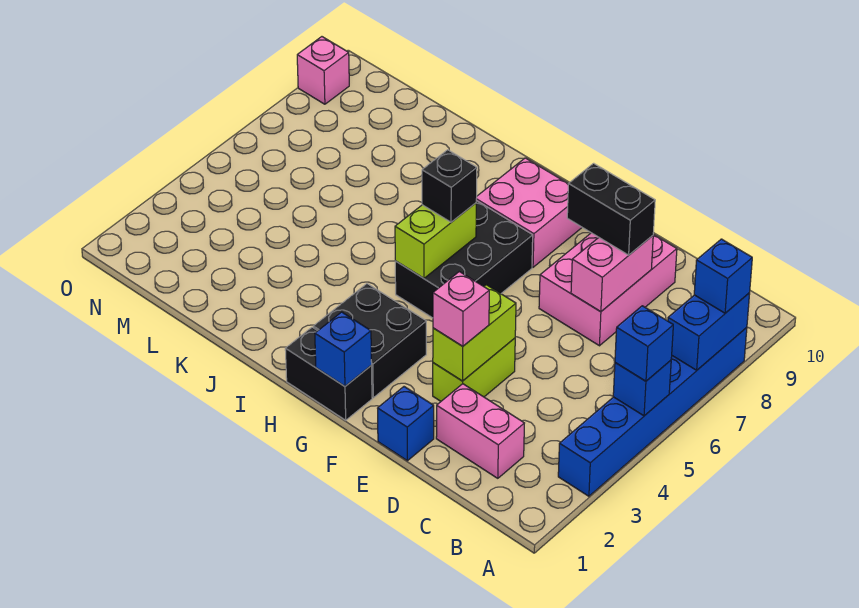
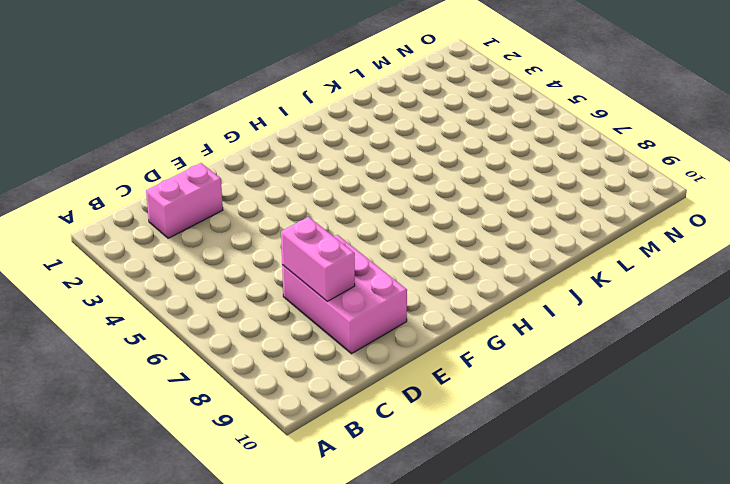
none -> blue 1x6 brick [558,327,747,496]
none -> blue 1x1 brick [378,387,434,461]
none -> lime 1x2 brick [433,338,515,401]

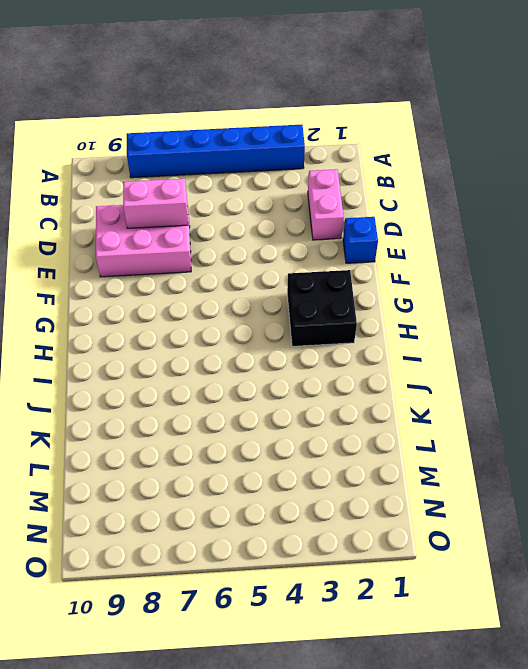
none -> lime 1x2 brick [433,338,515,401]
none -> black 1x2 brick [285,327,372,420]
none -> black 2x3 brick [395,201,533,318]

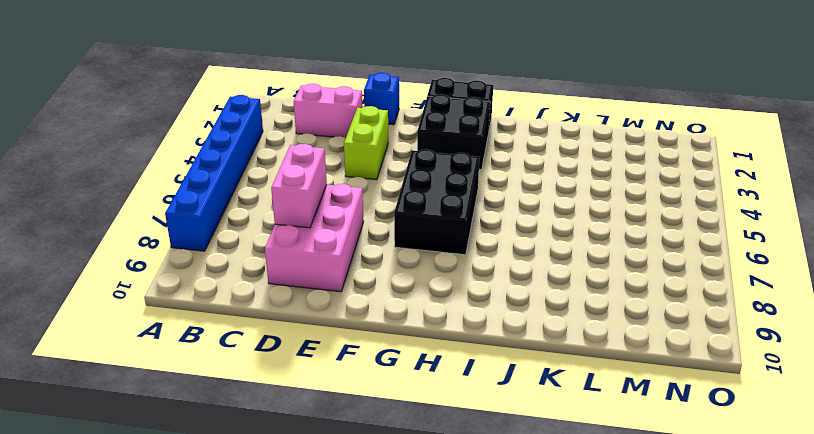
none -> pink 2x2 brick [476,158,582,267]
none -> pink 1x1 brick [297,37,349,104]
none -> blue 1x1 brick [613,360,671,416]

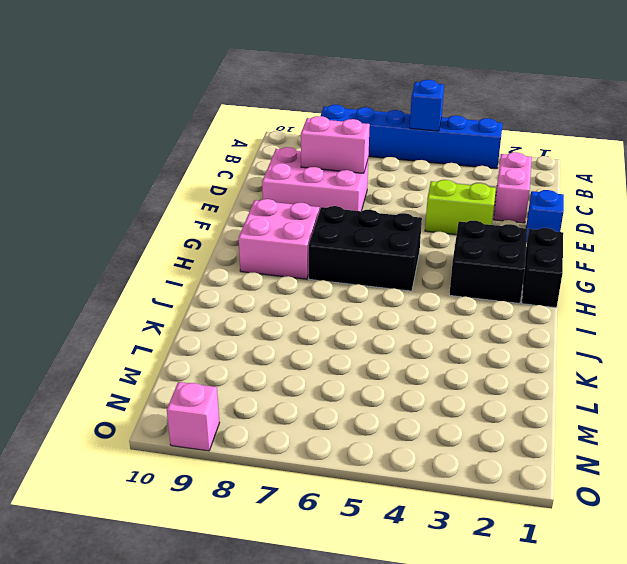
none -> blue 1x2 brick [668,293,750,370]
none -> lime 1x2 brick [433,285,516,381]
none -> blue 1x1 brick [315,312,372,386]

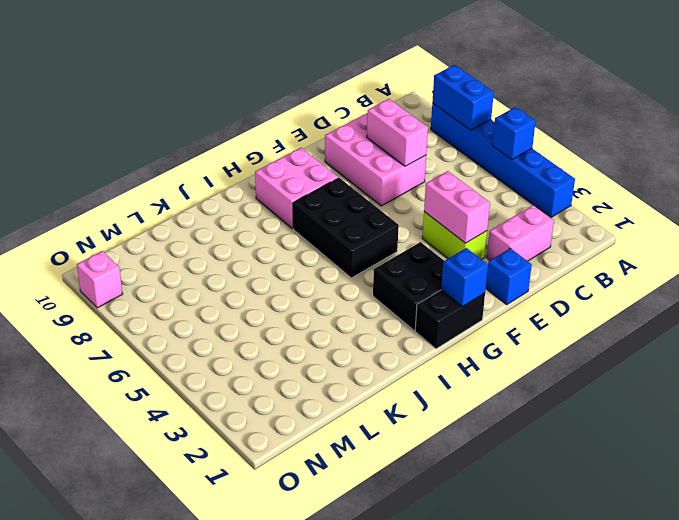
pink 1x2 brick [424,171,490,243] -> lime 1x2 brick [433,285,516,381]
none -> lime 1x2 brick [395,203,476,278]
none -> blue 1x1 brick [615,306,673,381]
none -> blue 1x1 brick [694,239,752,313]

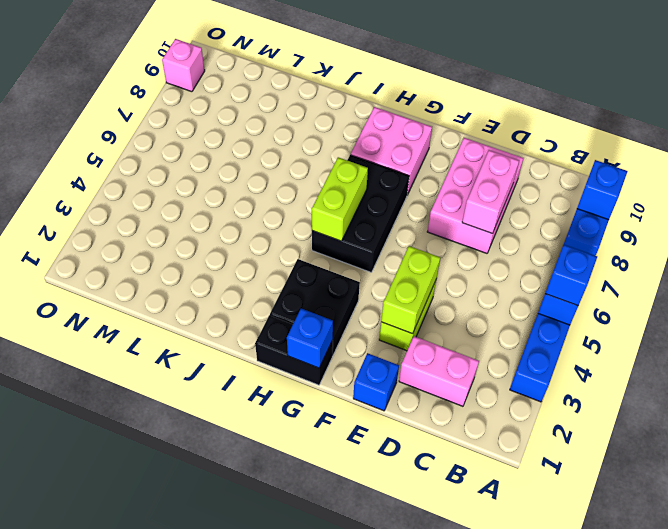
none -> black 1x2 brick [567,163,655,255]
none -> pink 1x1 brick [433,272,489,346]
none -> black 1x1 brick [422,150,477,222]

